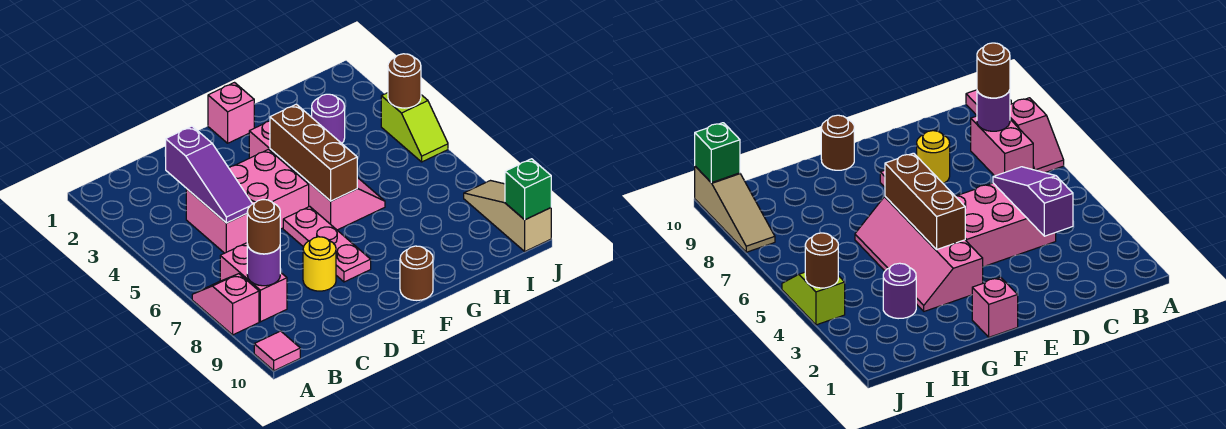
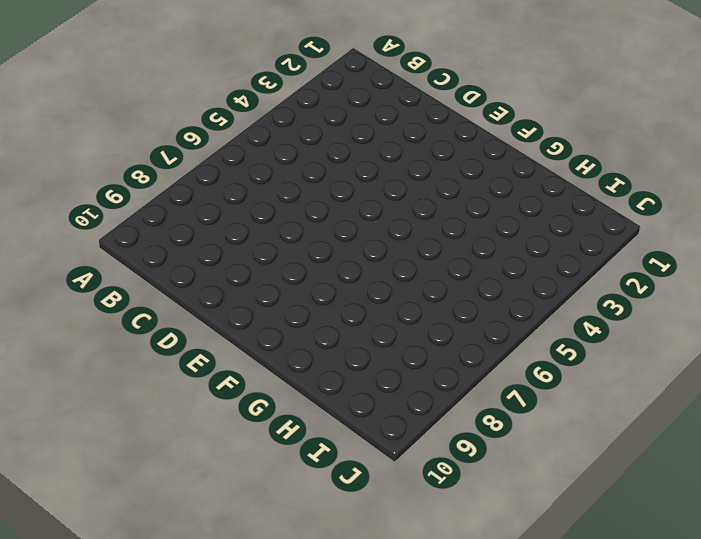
none -> pink 1x2 slope [192,274,259,335]
none -> pink 1x1 tile [254,331,300,371]
none -> pink 1x2 brick [220,243,287,322]

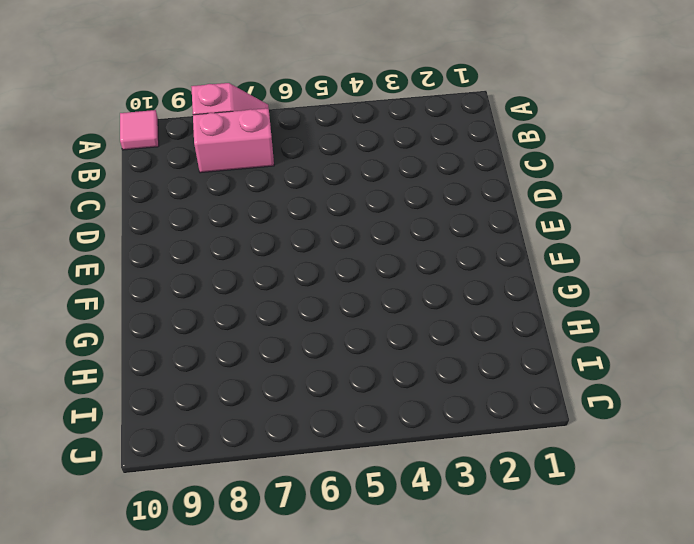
none -> pink 2x3 brick [186,149,309,253]
none -> yellow 1x1 round brick [303,237,336,291]
none -> pink 1x3 plate [283,207,371,282]

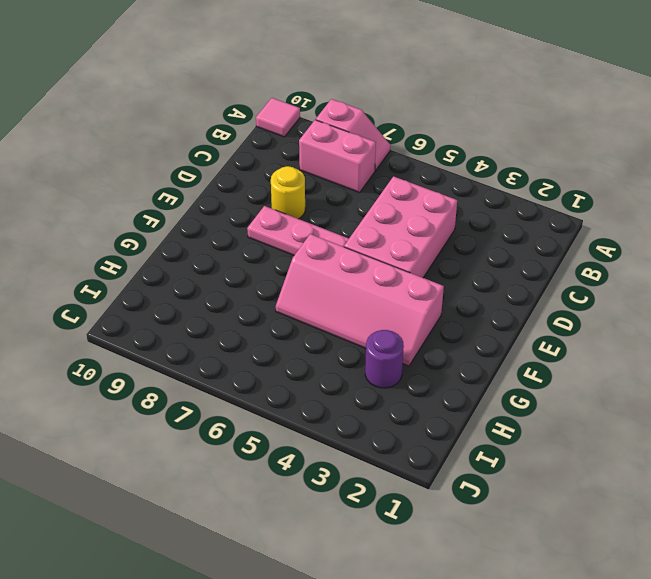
none -> pink 1x1 brick [208,83,254,143]
none -> brown 1x1 round brick [400,246,433,300]
none -> lime 1x2 slope [381,93,448,162]

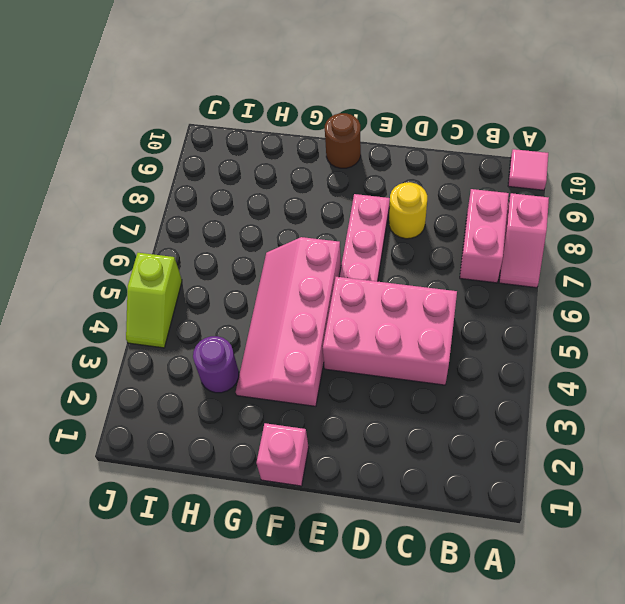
lime 1x2 slope [126,253,182,348] -> lime 1x2 slope turned to [381,93,448,162]
none -> tan 1x3 slope [464,181,551,251]
none -> purple 1x1 round brick [247,244,280,286]
none -> purple 1x3 slope [166,126,252,223]

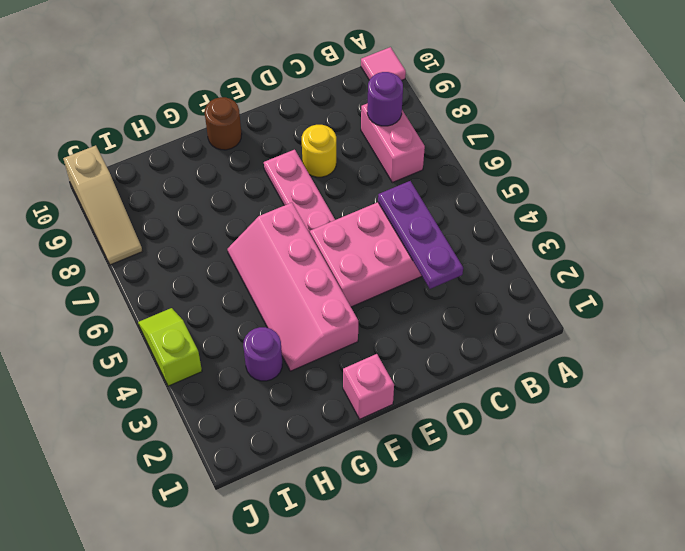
purple 1x3 plate [378,181,463,289] -> purple 1x3 slope [166,126,252,223]
none -> pink 1x2 slope [192,274,259,335]
none -> brown 1x3 brick [270,104,357,201]
none -> brown 1x1 round brick [388,54,421,108]

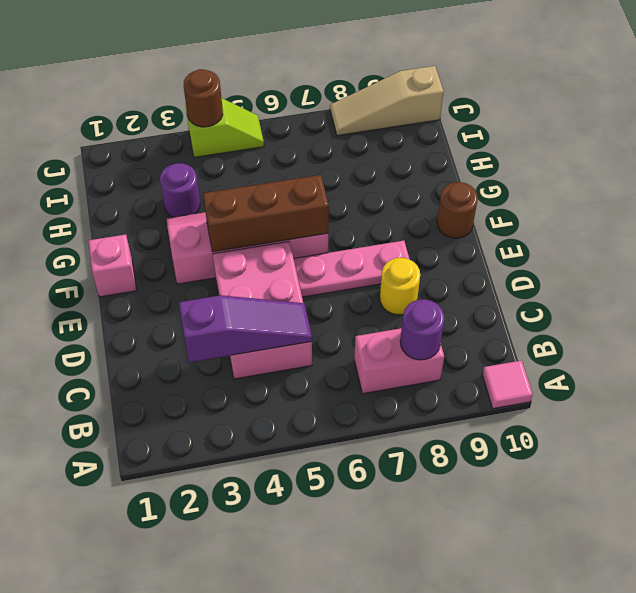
none -> pink 1x2 slope [192,274,259,335]
none -> green 1x1 brick [505,159,551,220]
none -> brown 1x1 round brick [247,200,280,254]

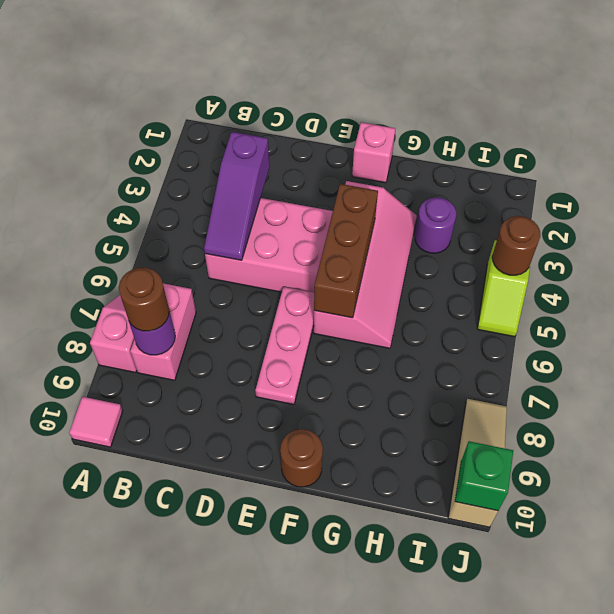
none -> yellow 1x1 round brick [303,237,336,291]

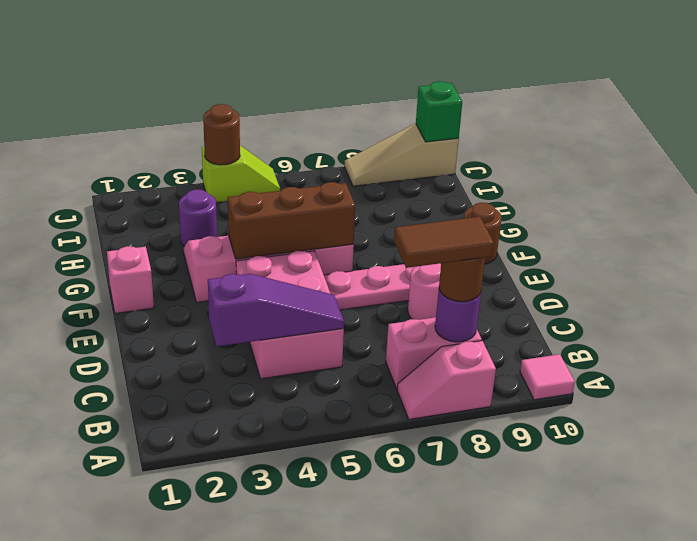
brown 1x2 tile [394,217,494,268] -> none
pink 1x1 round brick [408,263,441,320] -> yellow 1x1 round brick [303,237,336,291]

